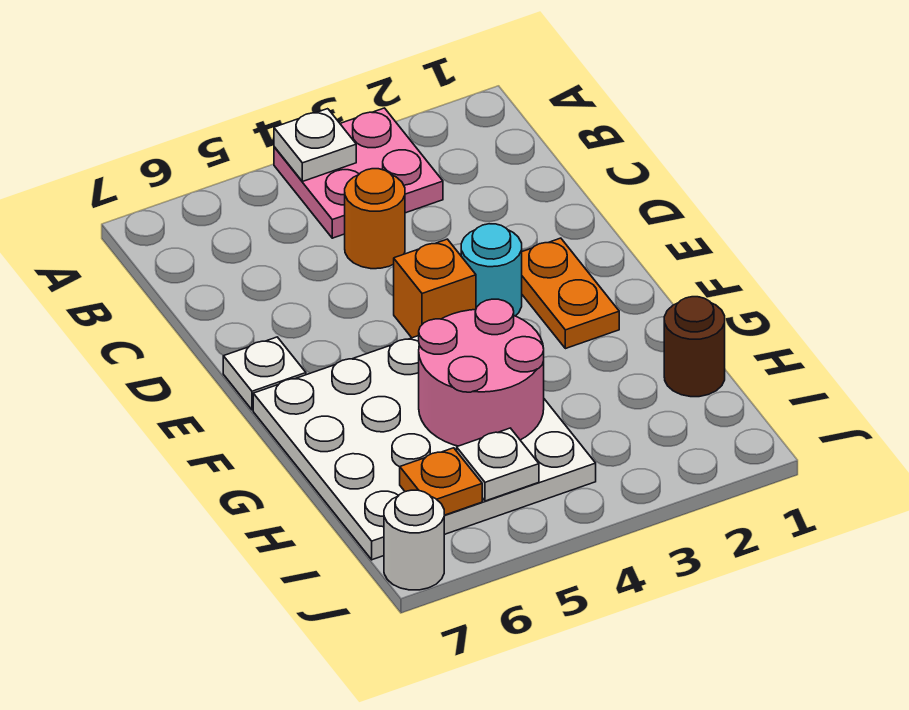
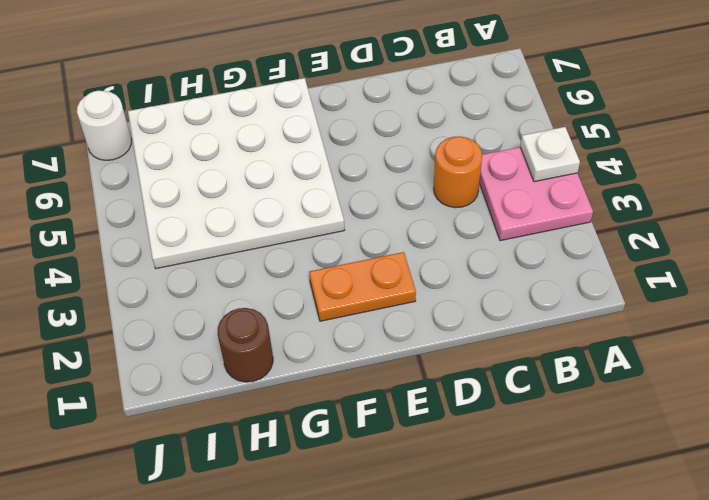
none -> cyan 1x1 round brick [461,224,522,316]
none -> orange 1x1 brick [394,239,476,338]
none -> white 1x1 plate [223,337,306,410]

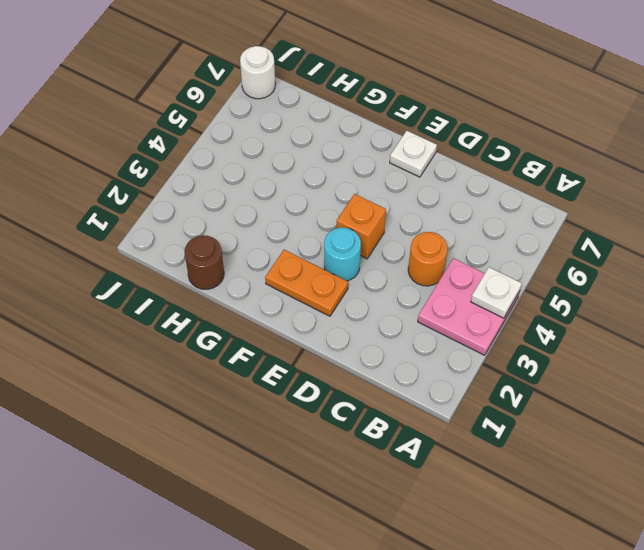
none -> white 4x4 plate [253,336,596,560]
none -> pink 2x2 round brick [419,299,544,446]
none -> white 1x1 plate [457,428,539,501]

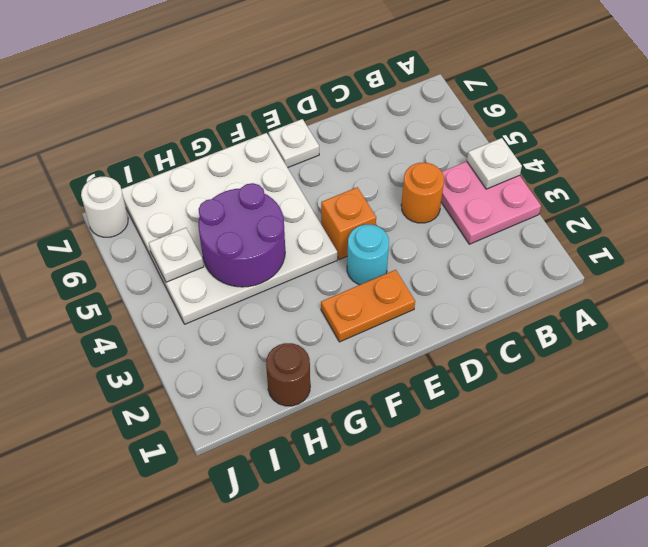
purple 2x2 round brick [198,183,285,287] -> pink 2x2 round brick [419,299,544,446]
none -> orange 1x1 plate [400,448,482,515]

